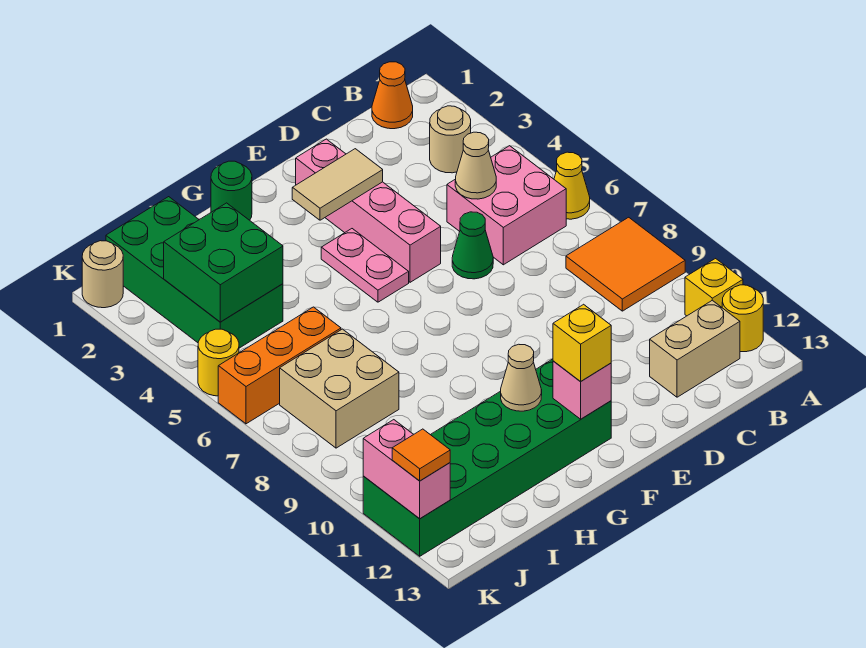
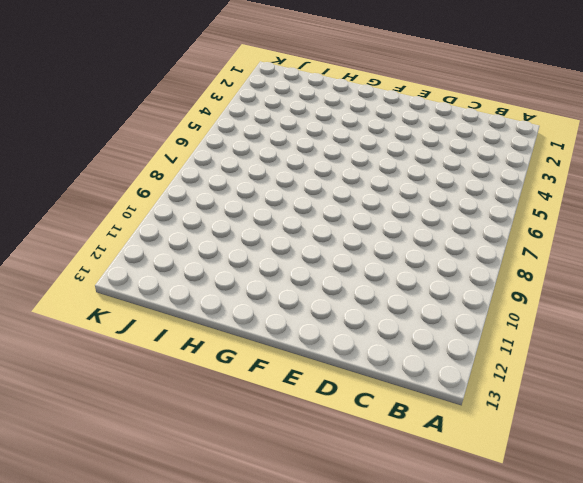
none -> yellow 1x1 cone [554,152,590,219]
none -> orange 2x2 tile [566,217,685,311]
none -> yellow 1x1 brick [685,259,743,316]

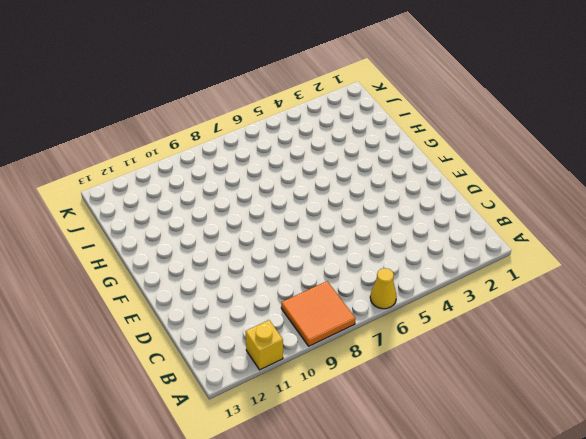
none -> yellow 1x1 round brick [722,285,763,352]
none -> orange 1x1 cone [372,62,413,129]
none -> tan 1x1 round brick [430,106,471,173]

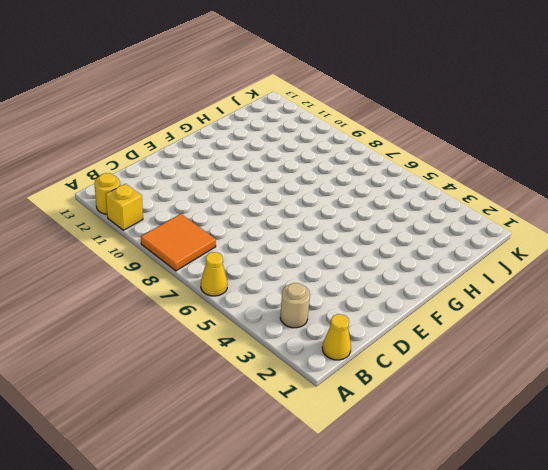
yellow 1x1 cone [322,314,351,360] -> orange 1x1 cone [372,62,413,129]
none -> pink 2x2 brick [447,146,566,265]
none -> tan 1x2 brick [650,300,740,397]
none -> green 1x1 cone [452,212,493,279]

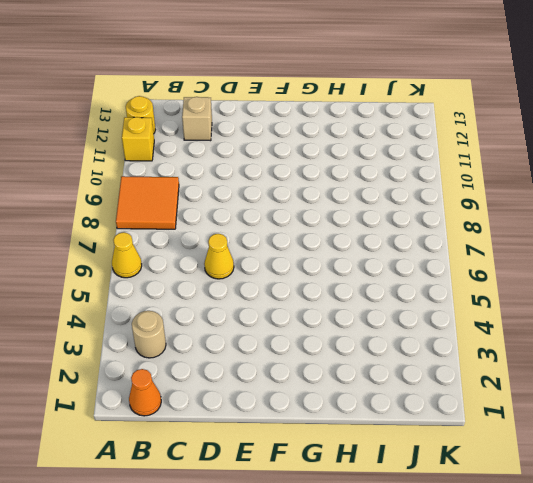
tan 1x1 brick [182,97,212,141] -> tan 1x2 brick [650,300,740,397]
yellow 1x1 cone [204,234,234,279] -> green 1x1 cone [452,212,493,279]
none -> pink 2x2 brick [447,146,566,265]
none -> pink 1x4 brick [296,139,441,282]
none -> pink 1x2 plate [321,229,409,302]

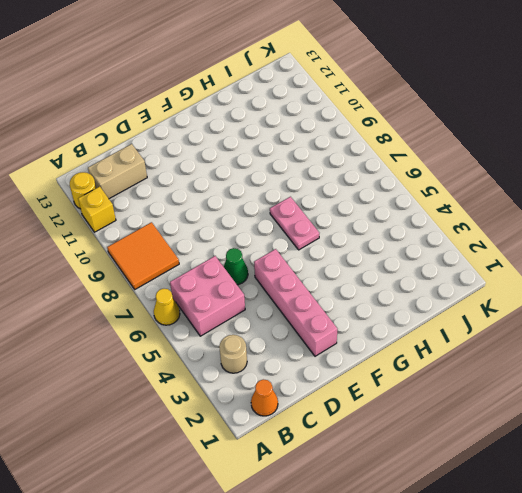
pink 1x2 plate [270,197,319,250] -> pink 1x2 plate moved to [321,229,409,302]
none -> green 2x6 brick [363,359,611,556]
none -> green 1x1 round brick [211,161,252,220]
none -> green 2x4 brick [106,197,283,348]

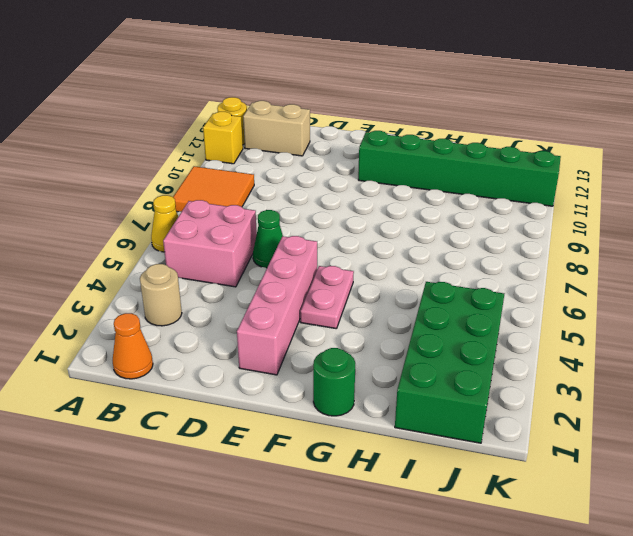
green 1x6 brick [358,131,561,206] -> green 2x6 brick [363,359,611,556]
none -> orange 1x3 brick [218,307,341,424]
none -> tan 2x2 brick [280,329,399,448]
none -> tan 1x1 round brick [82,241,123,308]

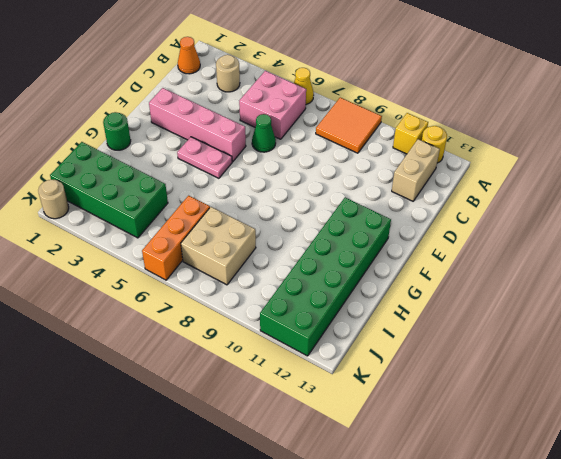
none -> yellow 1x1 round brick [198,329,239,396]
none -> tan 1x1 cone [455,132,496,199]
none -> tan 1x2 tile [292,149,383,220]

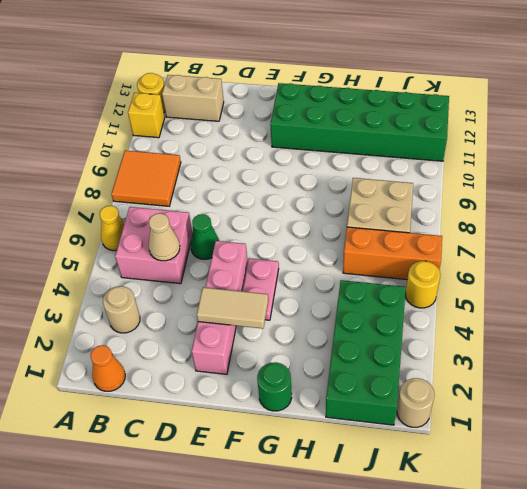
none -> pink 1x1 brick [553,361,611,419]
none -> tan 1x1 cone [501,344,542,411]
none -> green 2x2 brick [164,203,283,322]

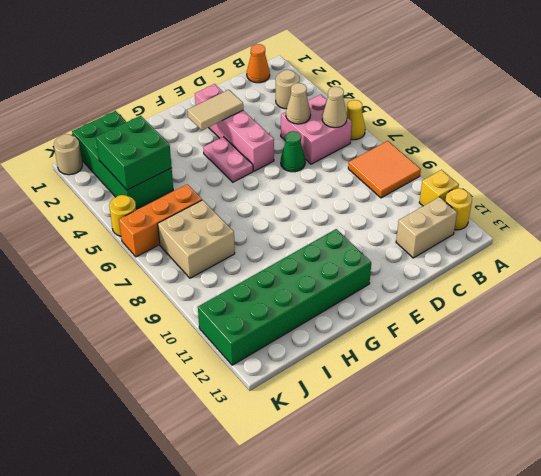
tan 1x1 cone [322,87,347,128] -> tan 1x1 cone moved to [501,344,542,411]
none -> green 1x1 round brick [211,161,252,220]
none -> pink 1x1 brick [553,361,611,419]
none -> pink 1x2 brick [363,420,450,519]

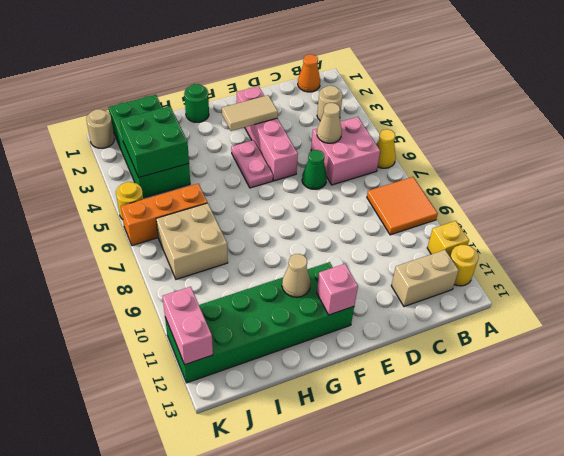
none -> yellow 1x1 brick [553,304,611,382]
none -> orange 1x1 tile [392,429,450,481]

